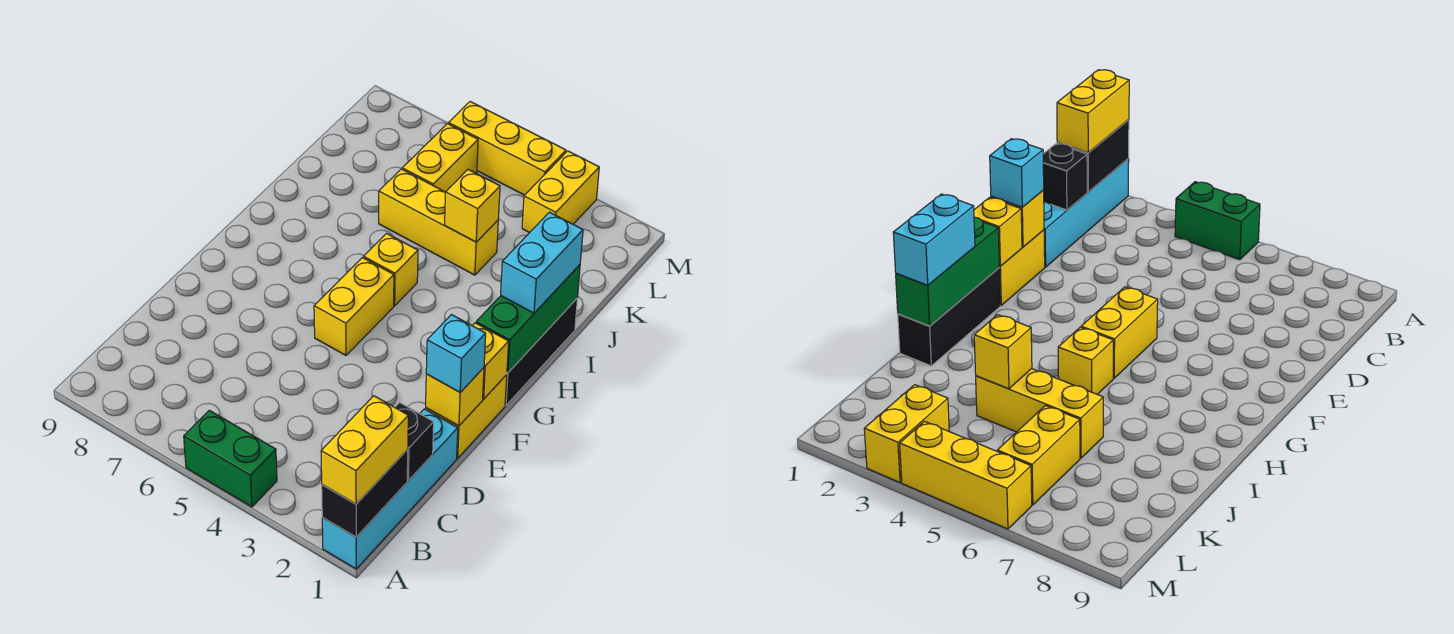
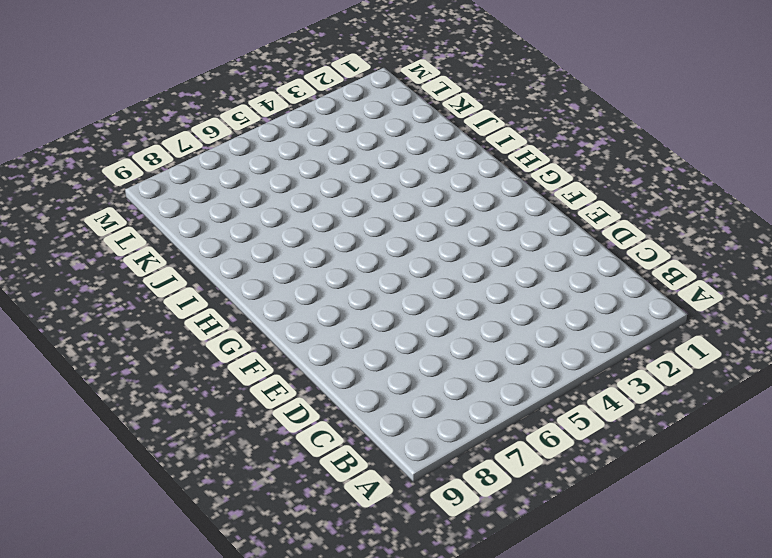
none -> cyan 1x4 brick [322,409,458,569]
none -> green 1x2 brick [184,410,277,507]
none -> yellow 1x2 brick [425,375,507,458]

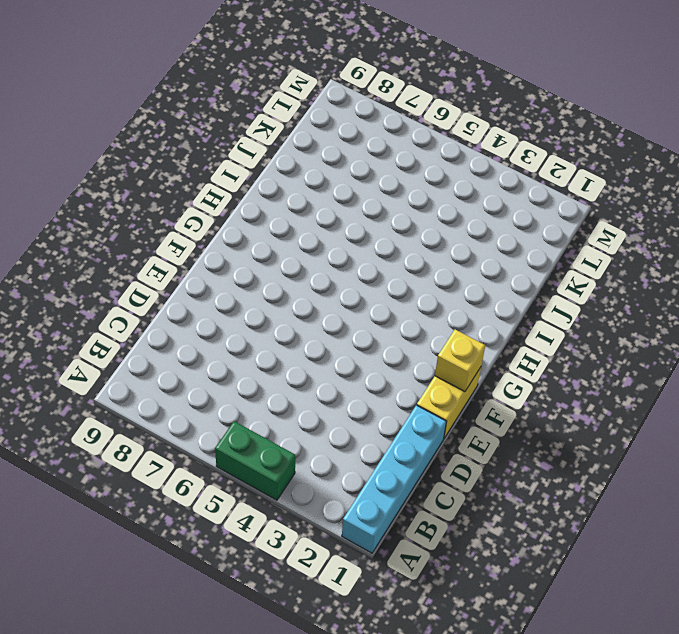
none -> yellow 1x2 brick [314,258,394,355]
none -> black 1x3 brick [505,299,577,405]
none -> yellow 1x1 brick [364,233,418,306]

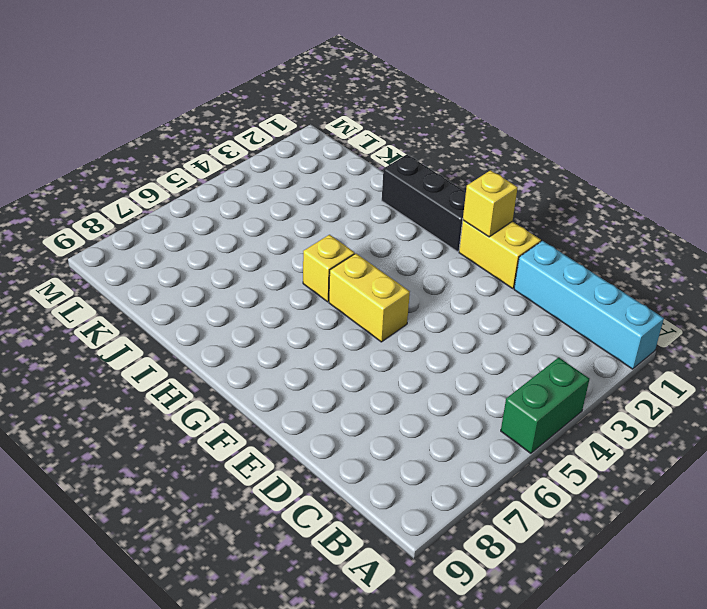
none -> yellow 1x3 brick [379,169,498,275]
none -> yellow 1x2 brick [402,124,478,192]
none -> yellow 1x2 brick [522,151,599,233]

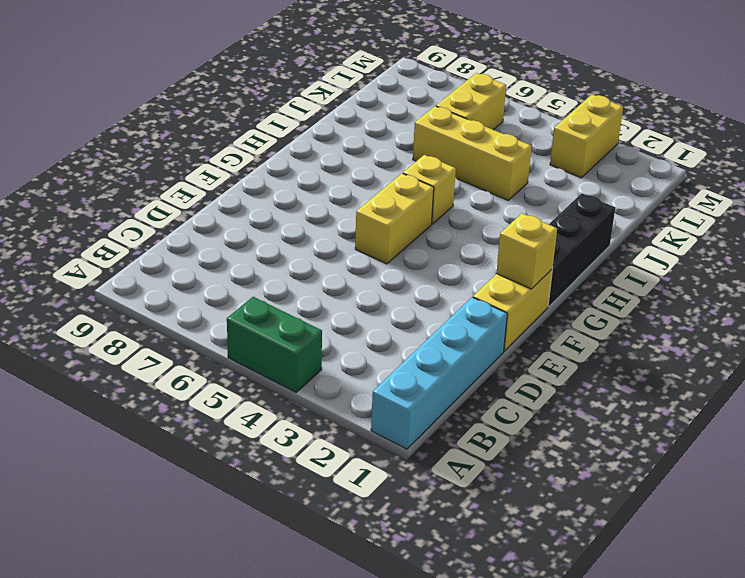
none -> yellow 1x3 brick [448,102,566,195]
none -> black 1x2 brick [322,450,408,537]
none -> black 1x1 brick [395,403,434,481]

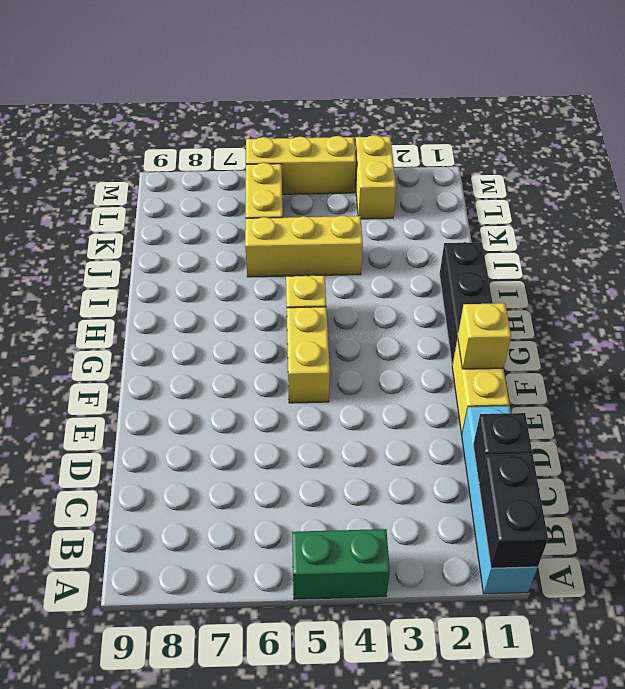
none -> yellow 1x1 brick [426,368,484,426]
none -> green 1x3 brick [476,265,580,373]
none -> yellow 1x1 brick [445,170,500,242]

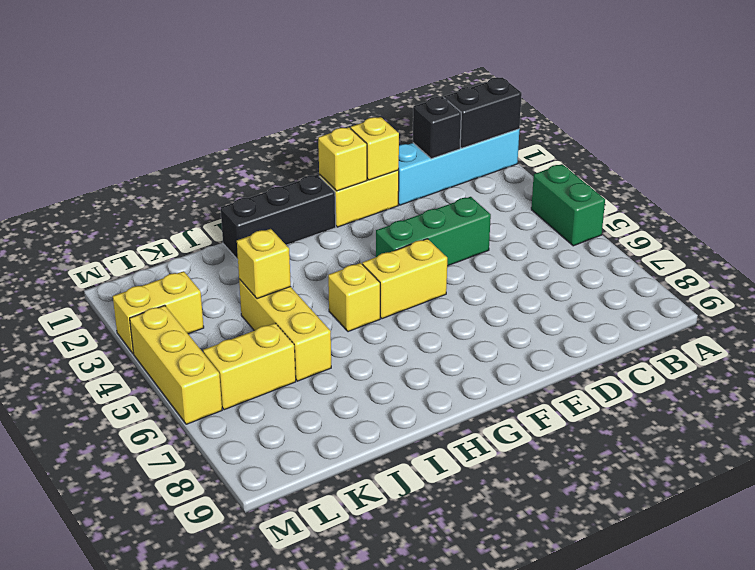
green 1x3 brick [376,197,491,266] -> green 1x3 brick moved to [476,265,580,373]
none -> yellow 1x2 brick [321,396,408,504]
none -> cyan 1x1 brick [426,315,486,392]
none -> cyan 1x2 brick [501,212,583,313]

